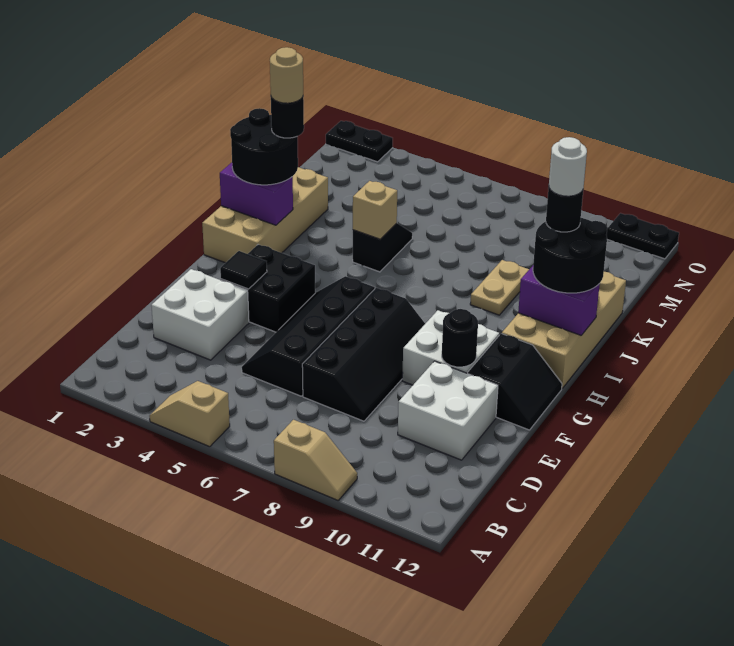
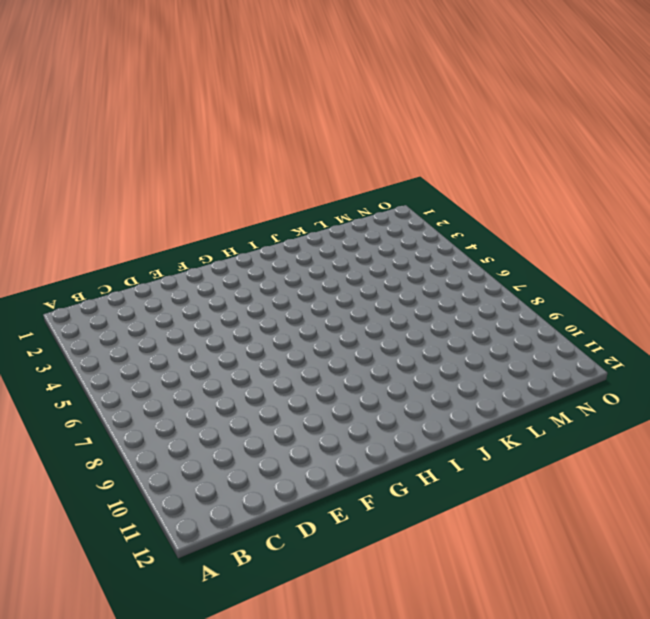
none -> tan 1x2 slope [150,381,230,447]
none -> tan 1x2 slope [274,420,357,500]
none -> white 2x2 brick [151,269,249,360]

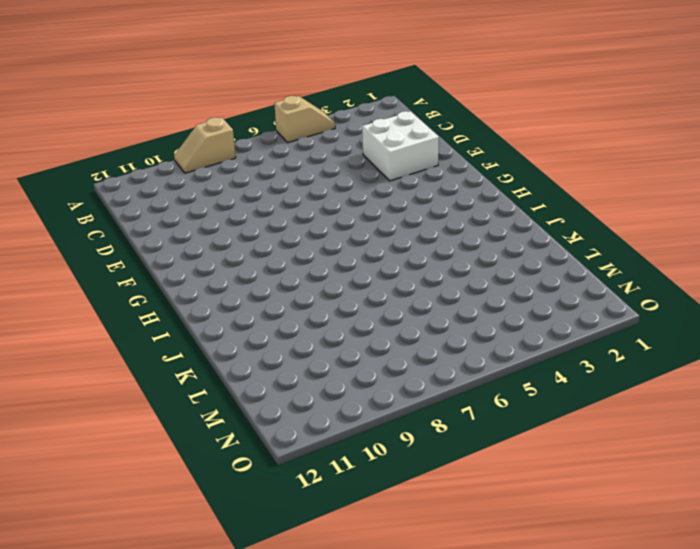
none -> black 2x4 slope [242,276,375,396]
none -> black 2x4 slope [302,288,425,421]
none -> white 2x2 brick [398,361,498,460]

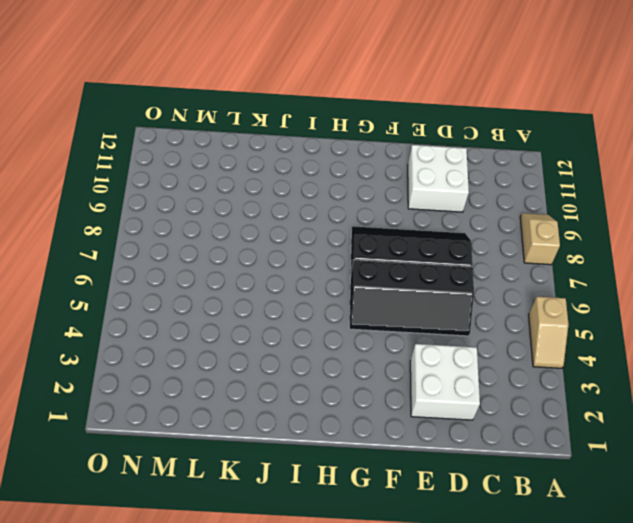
none -> black 2x2 brick [221,244,315,332]
none -> white 2x2 brick [402,310,499,385]
none -> black 2x2 slope [468,333,562,430]

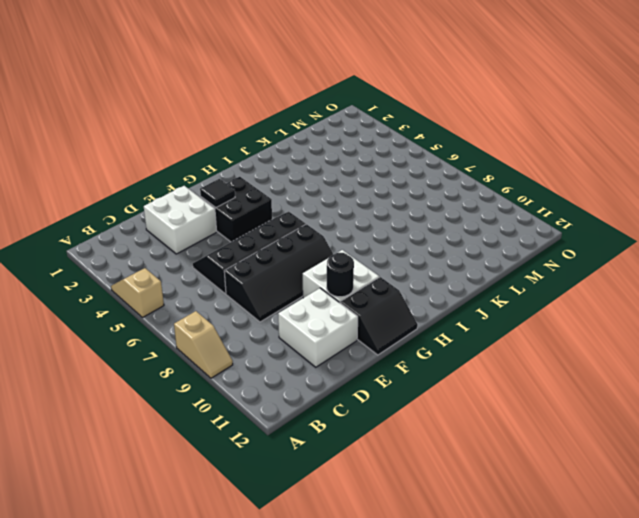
none -> tan 2x4 brick [202,167,328,263]
none -> tan 2x4 brick [502,272,626,388]
none -> black 1x2 slope [353,223,412,272]

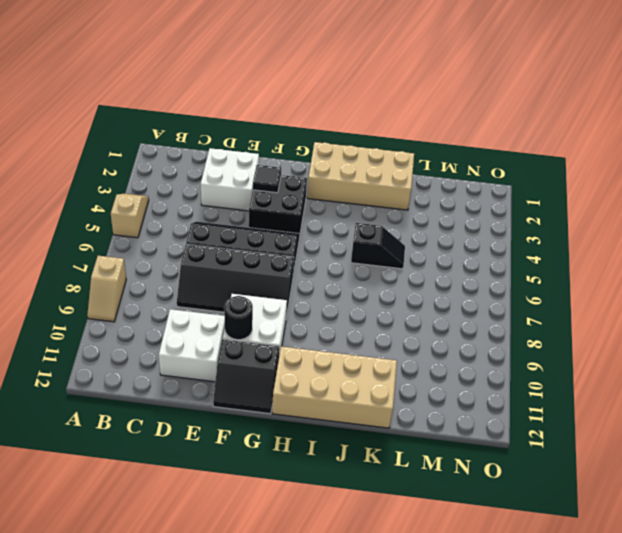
none -> tan 1x2 plate [470,260,529,315]
none -> black 1x2 plate [326,121,393,162]
none -> black 1x2 plate [606,213,679,259]

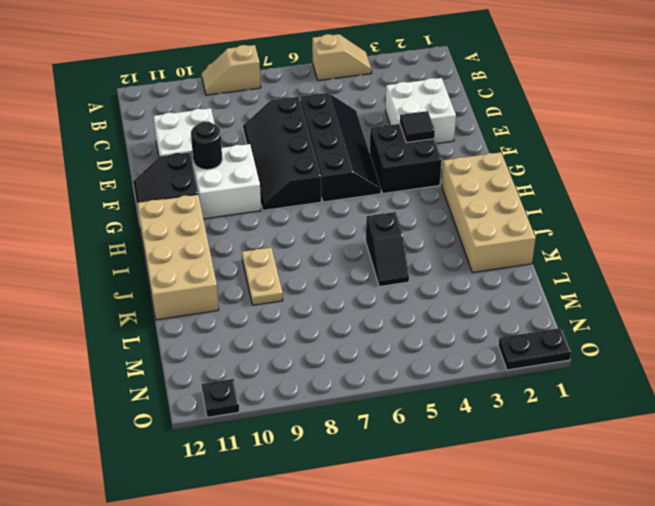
black 1x1 plate [202,379,239,417] -> black 1x2 plate [606,213,679,259]
none -> purple 1x2 brick [220,163,293,225]
none -> purple 1x2 brick [518,266,600,335]
none -> tan 1x1 brick [353,181,397,239]

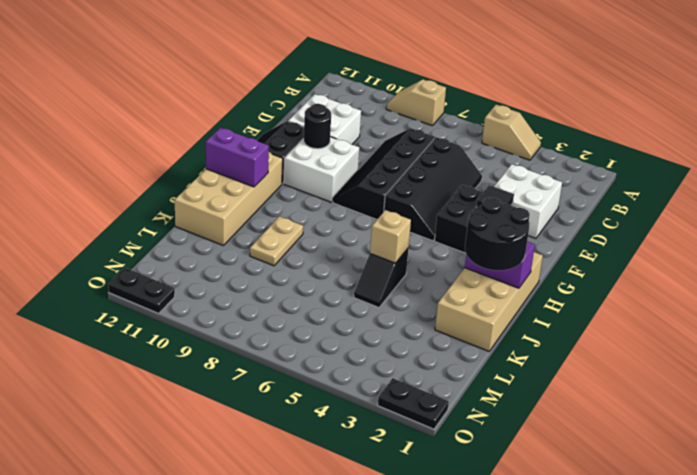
none -> black 2x2 round brick [533,218,607,293]
none -> black 1x1 round brick [271,97,304,138]
none -> black 1x1 round brick [546,188,583,232]

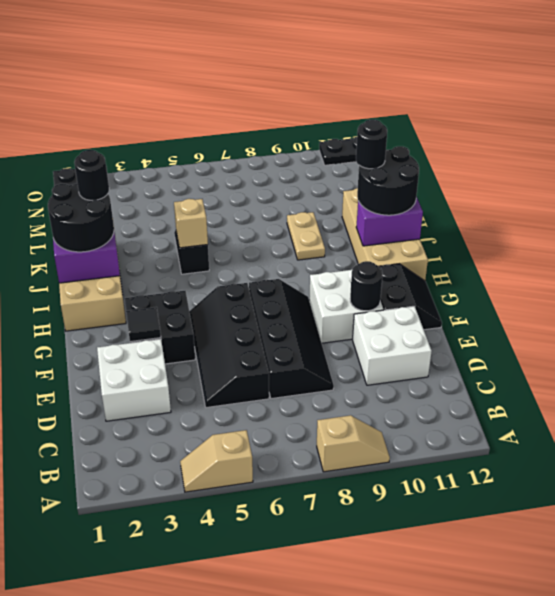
none -> tan 1x1 round brick [270,47,303,103]
none -> white 1x1 round brick [549,137,587,196]

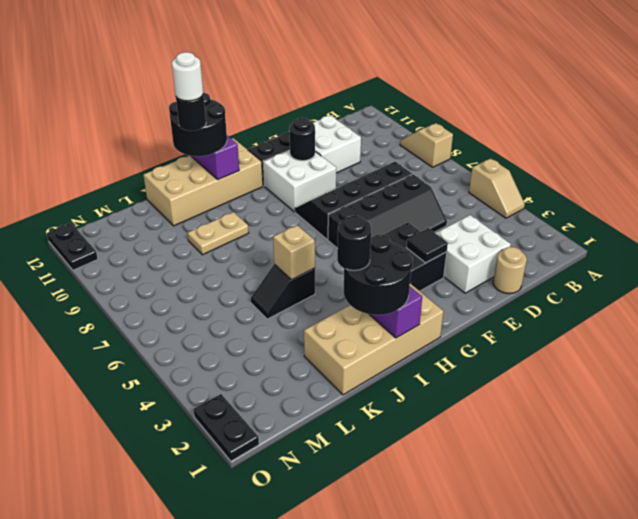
tan 1x1 round brick [493,247,527,294] -> tan 1x1 round brick moved to [270,47,303,103]

